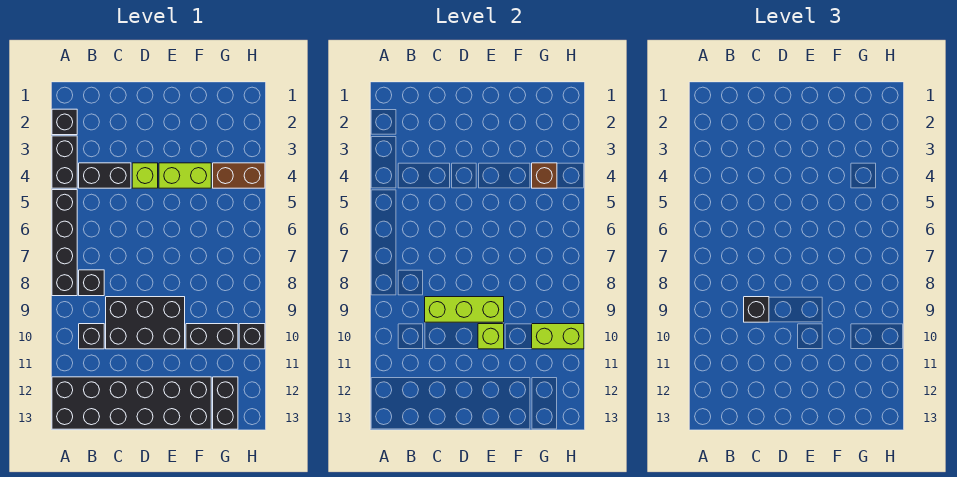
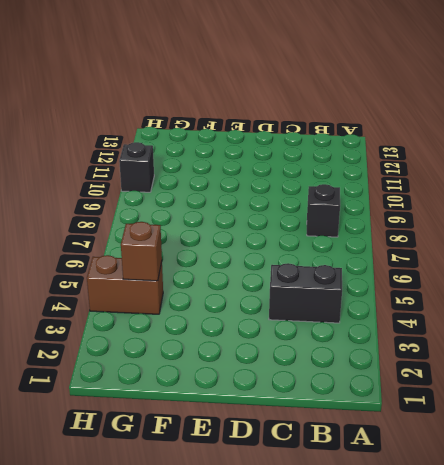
none -> black 1x1 brick [52,109,77,135]
none -> black 1x2 brick [52,136,77,188]
none -> black 1x4 brick [52,190,77,296]

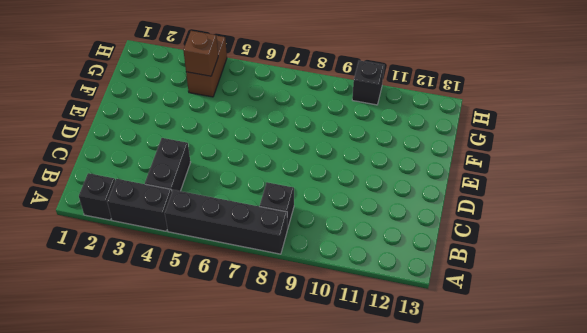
none -> black 2x6 brick [52,377,211,429]
none -> black 1x1 brick [79,324,104,349]
none -> black 2x3 brick [106,297,185,349]

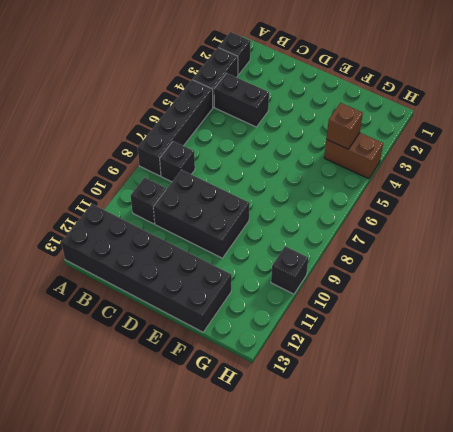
none -> lime 1x1 brick [132,163,158,188]
none -> lime 1x2 brick [159,163,211,188]
none -> black 1x2 brick [186,324,238,349]

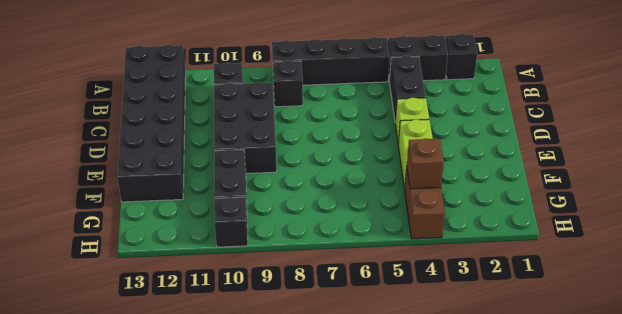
none -> black 1x2 brick [213,377,238,429]
none -> lime 1x3 brick [425,297,504,322]
none -> lime 1x1 brick [478,324,504,349]

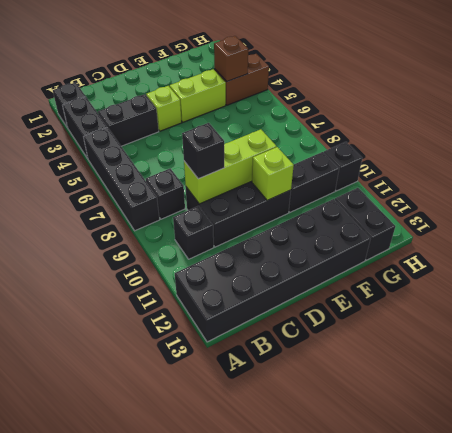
none -> lime 1x2 brick [532,324,584,349]

